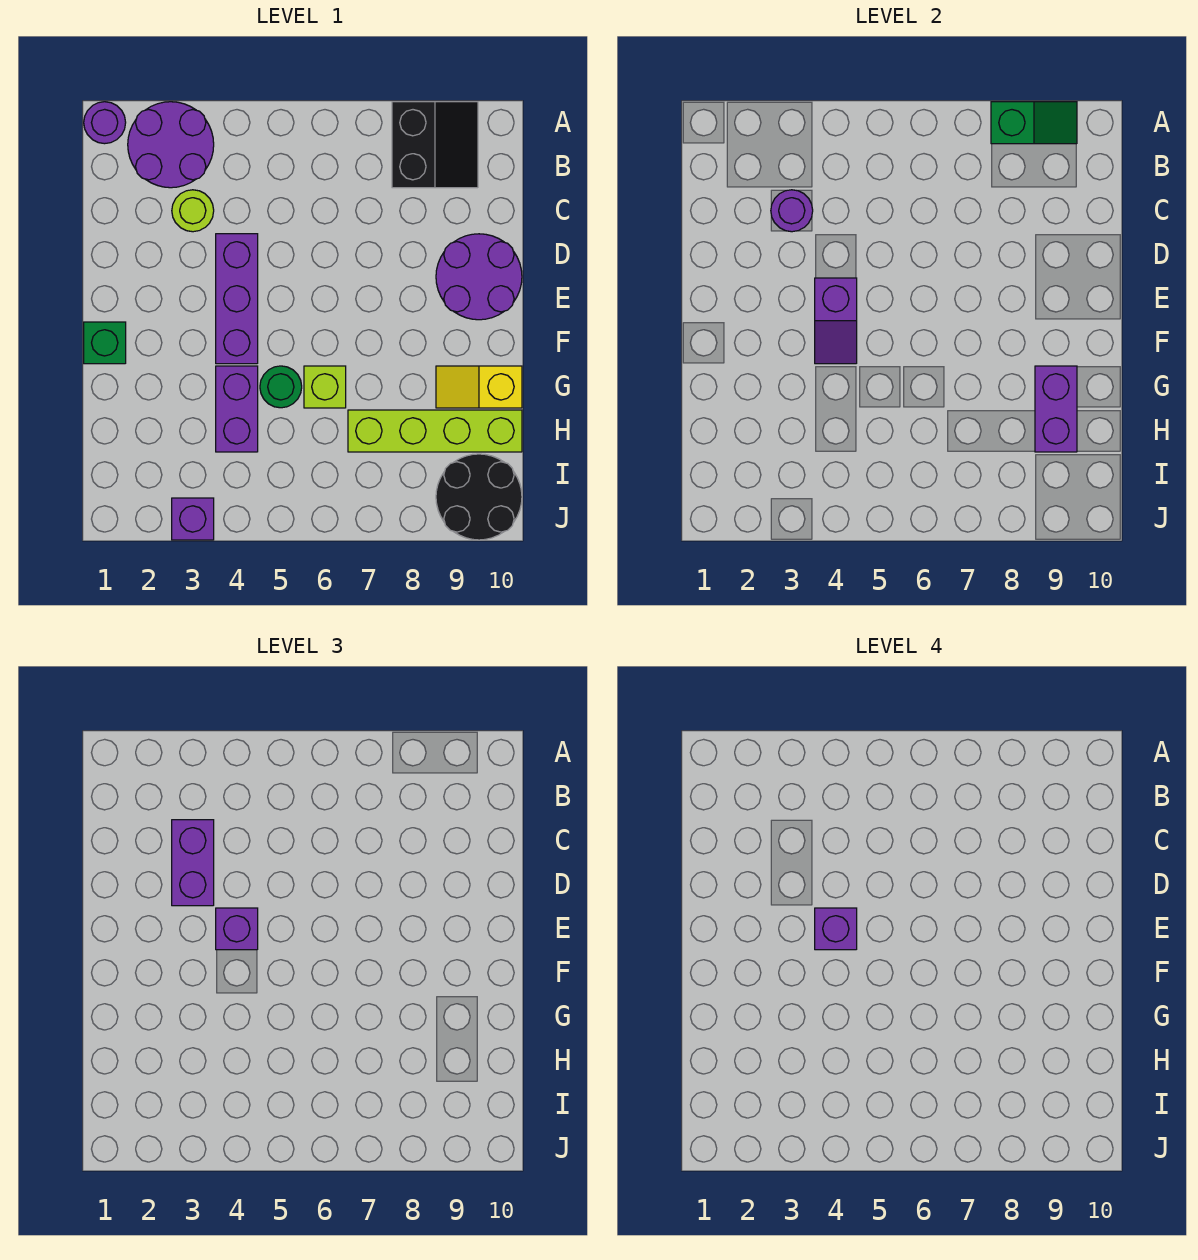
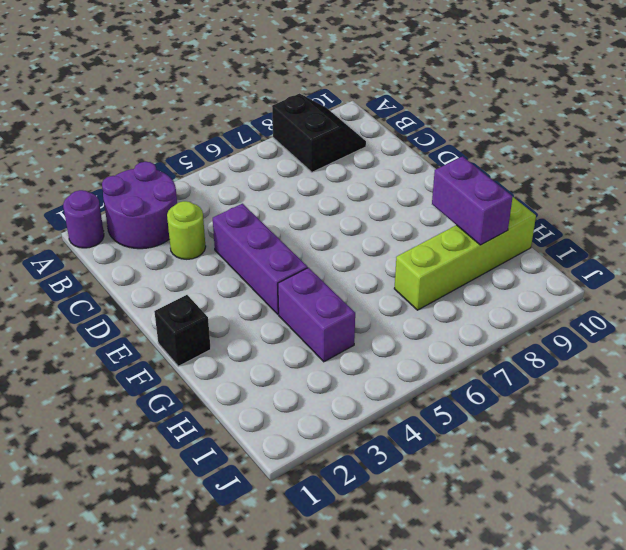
black 1x1 brick [154,295,211,366] -> green 1x1 brick [84,322,126,364]
none -> purple 2x2 round brick [436,234,522,320]
none -> green 1x1 round brick [260,366,302,408]
none -> lime 1x1 brick [304,366,346,408]

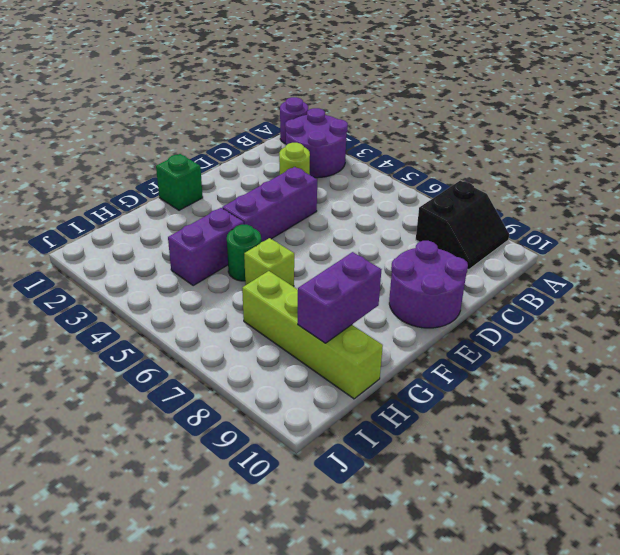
none -> yellow 1x2 slope [436,366,522,408]
none -> black 2x2 round brick [436,454,522,540]
none -> purple 1x1 brick [172,498,214,540]

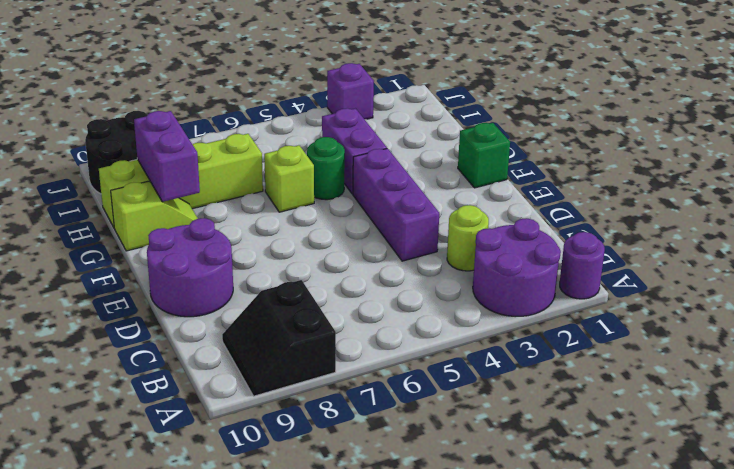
lime 1x2 slope [111,181,198,251] -> yellow 1x2 slope [436,366,522,408]
none -> green 1x2 slope [991,102,1077,144]
none -> purple 1x1 round brick [771,190,813,232]
none -> purple 1x2 slope [815,278,857,364]

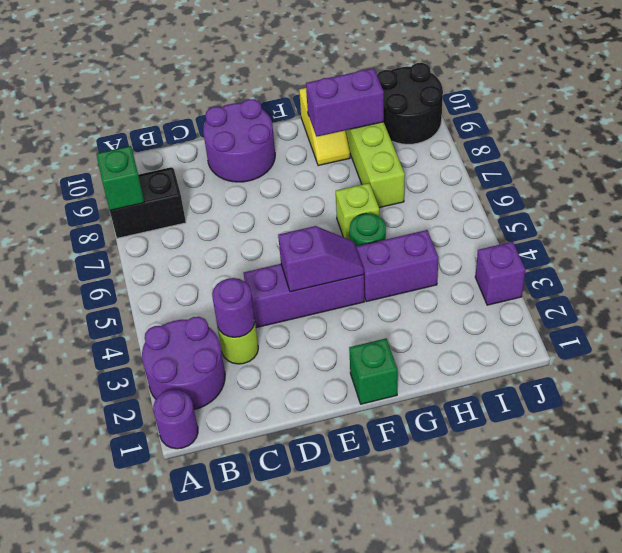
none -> purple 1x2 brick [172,820,214,906]
none -> purple 1x1 brick [216,908,258,950]
none -> purple 1x1 brick [815,908,857,950]

